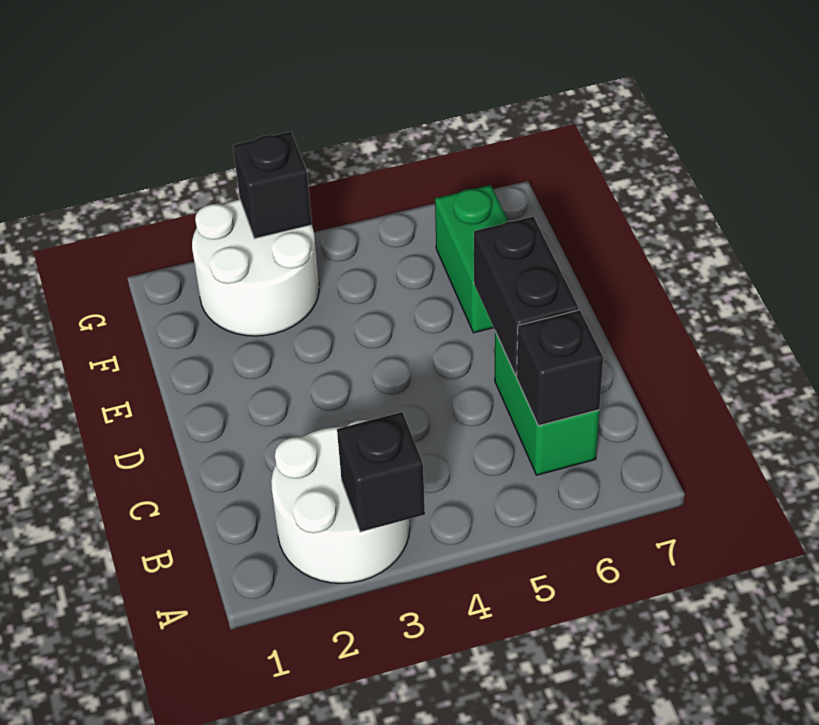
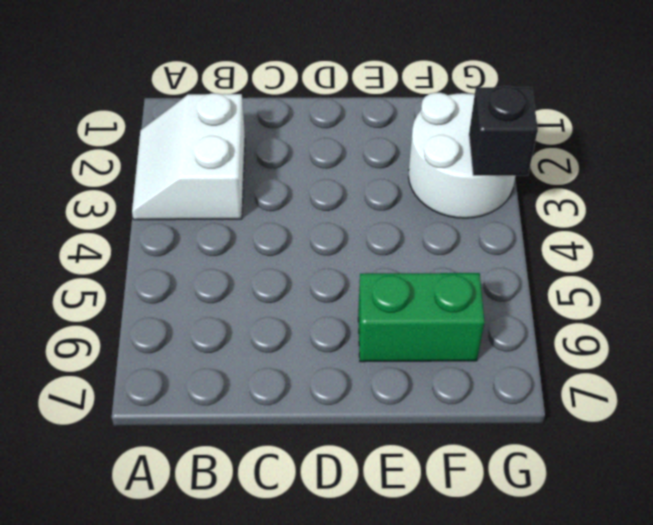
white 2x2 slope [132,93,245,220] -> white 2x2 round brick [271,420,410,584]
none -> green 1x2 brick [495,332,599,475]
none -> black 1x1 brick [337,412,425,532]

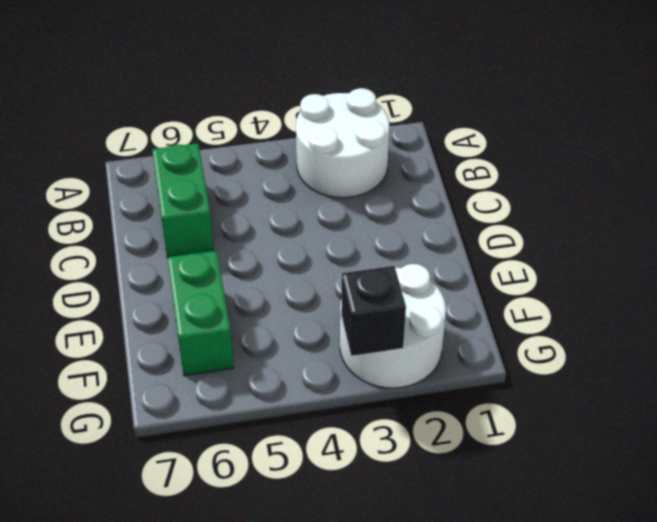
none -> black 1x1 brick [337,412,425,532]
none -> black 1x1 brick [517,310,603,426]

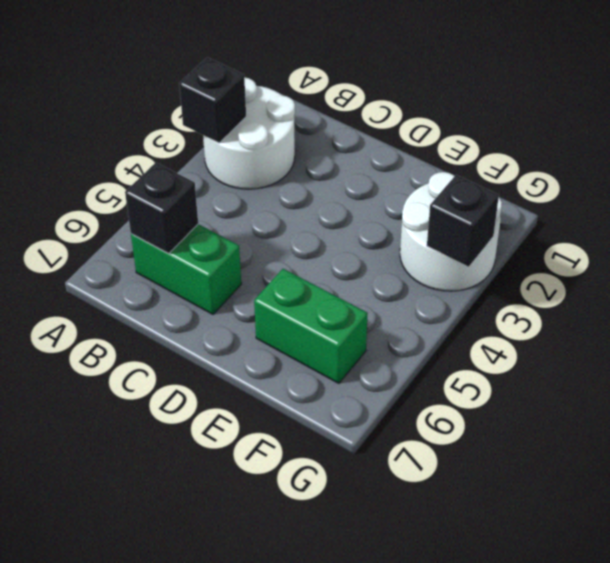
none -> black 1x2 brick [474,217,579,376]

